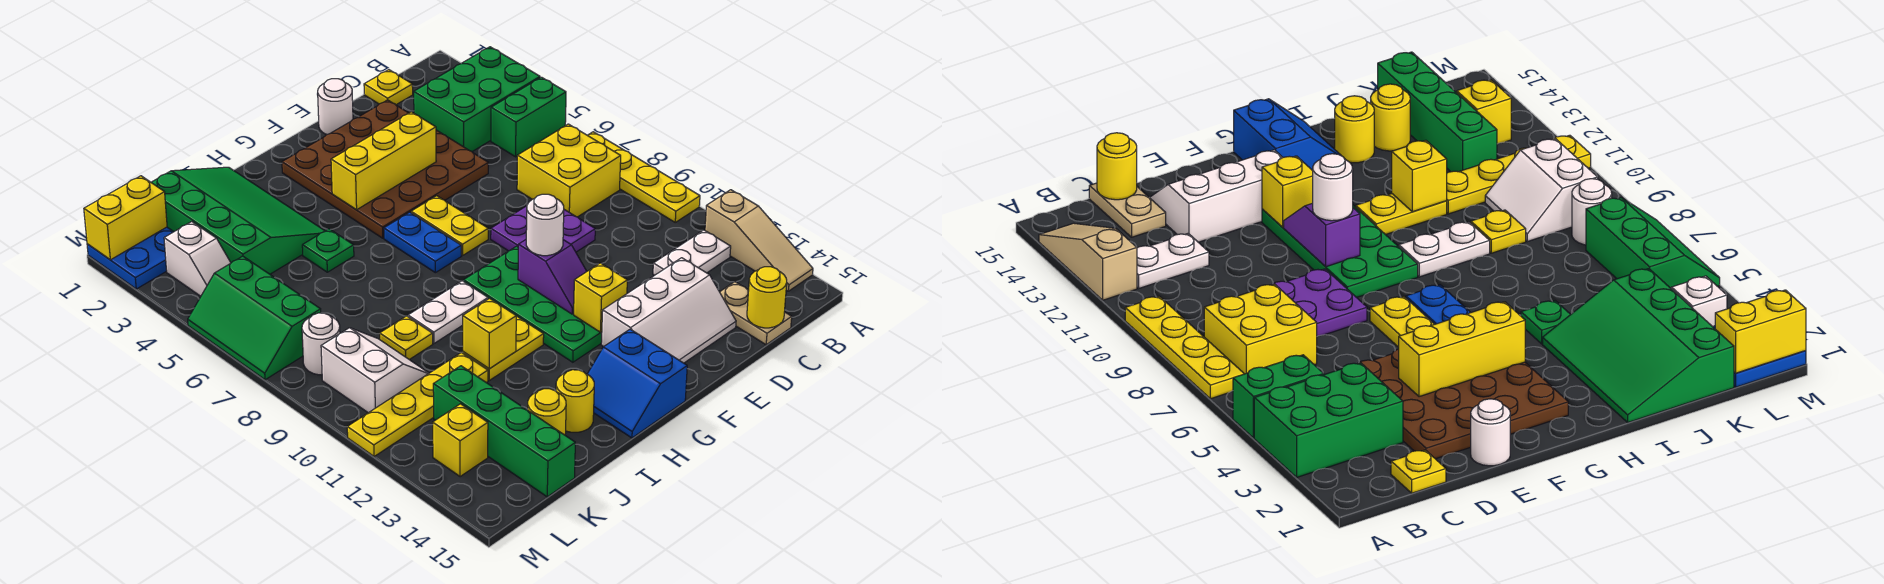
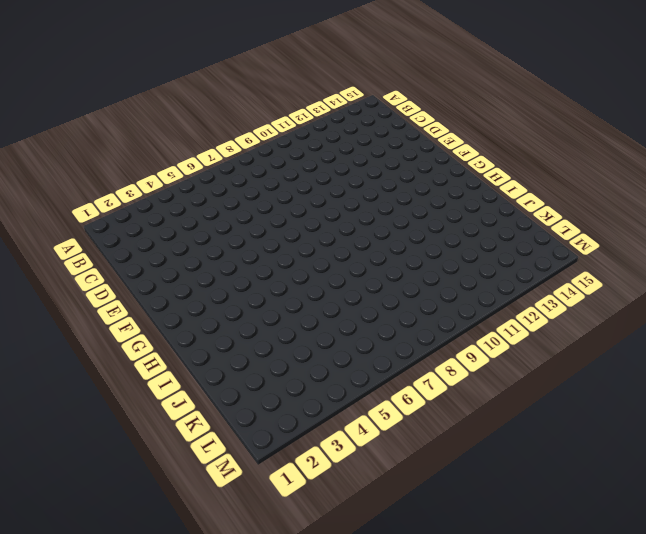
none -> green 2x3 brick [414,47,540,151]
none -> green 1x2 brick [491,77,566,157]
none -> yellow 1x4 plate [588,132,700,222]
none -> tan 1x3 slope [705,190,813,291]

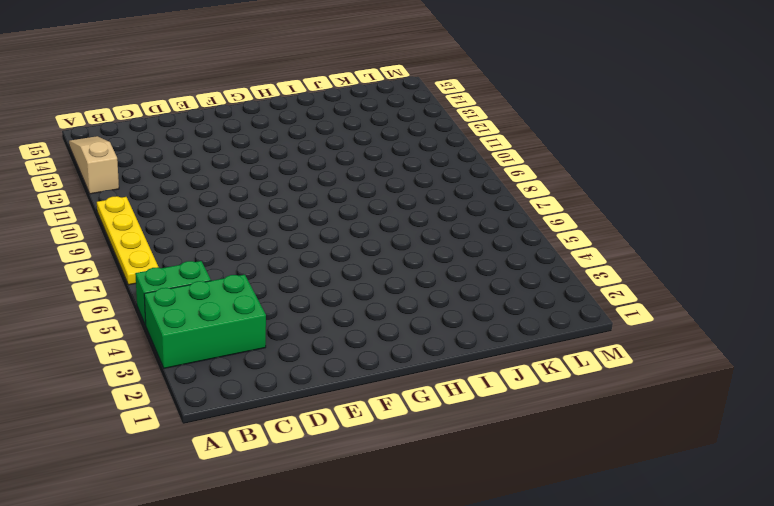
none -> yellow 2x2 brick [517,124,621,217]
none -> white 1x2 plate [653,230,731,275]
none -> yellow 1x1 plate [364,70,413,105]
none -> tan 1x2 plate [720,282,792,345]

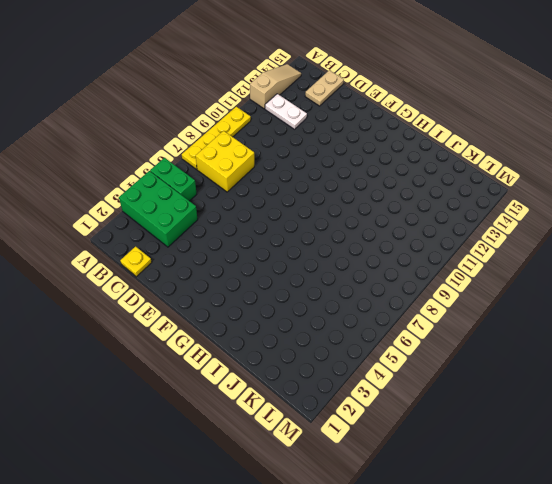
none -> brown 4x4 plate [282,100,488,238]
none -> purple 2x2 plate [491,206,595,252]
none -> white 2x3 slope [601,258,736,363]
none -> white 1x1 round brick [318,79,353,135]

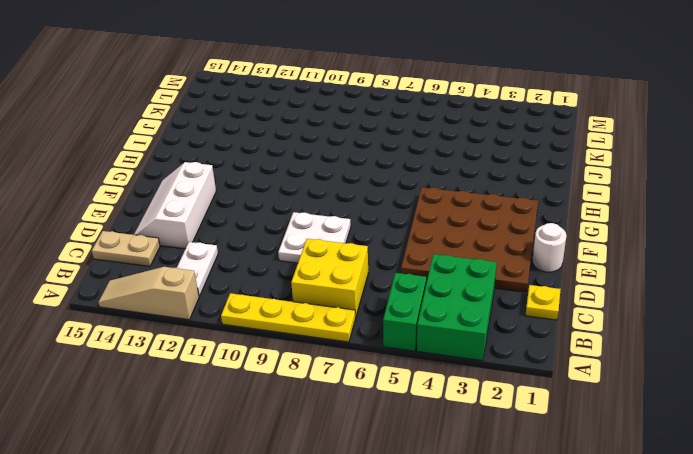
white 2x2 plate [278,212,351,263] -> purple 2x2 plate [491,206,595,252]
none -> yellow 1x2 plate [411,196,488,255]
none -> green 2x4 plate [464,246,602,362]
none -> blue 1x2 plate [384,212,461,273]
none -> blue 2x2 slope [587,329,687,438]

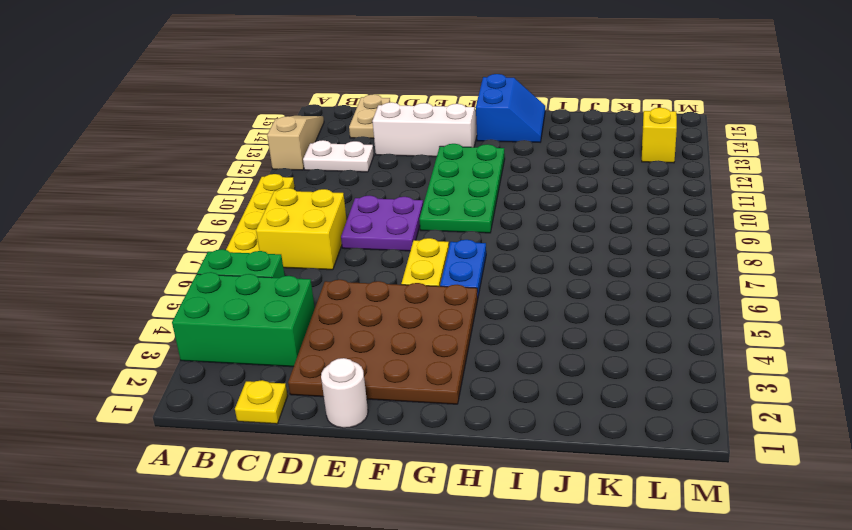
none -> white 1x2 plate [408,281,488,343]
none -> yellow 1x2 plate [463,317,544,380]
none -> green 3x4 slope [151,167,325,274]
none -> green 1x1 plate [302,229,354,272]

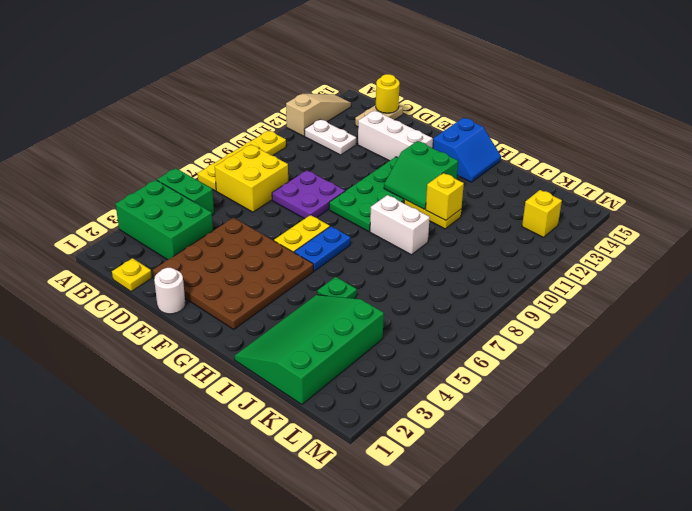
green 2x2 slope [384,141,458,209] -> none
white 1x2 brick [370,195,430,255] -> white 1x2 plate [408,281,488,343]
none -> yellow 1x1 round brick [556,370,594,432]
none -> yellow 1x1 plate [380,316,433,360]
none -> yellow 1x4 plate [347,352,488,456]
none -> yellow 1x1 round brick [528,389,566,435]

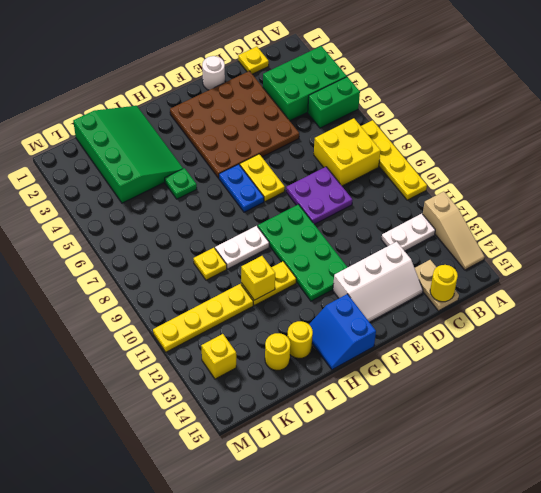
none -> white 2x2 slope [321,328,429,413]
none -> green 1x4 brick [433,366,575,497]
none -> blue 2x2 plate [87,227,173,289]
none -> white 1x2 slope [164,222,231,296]

